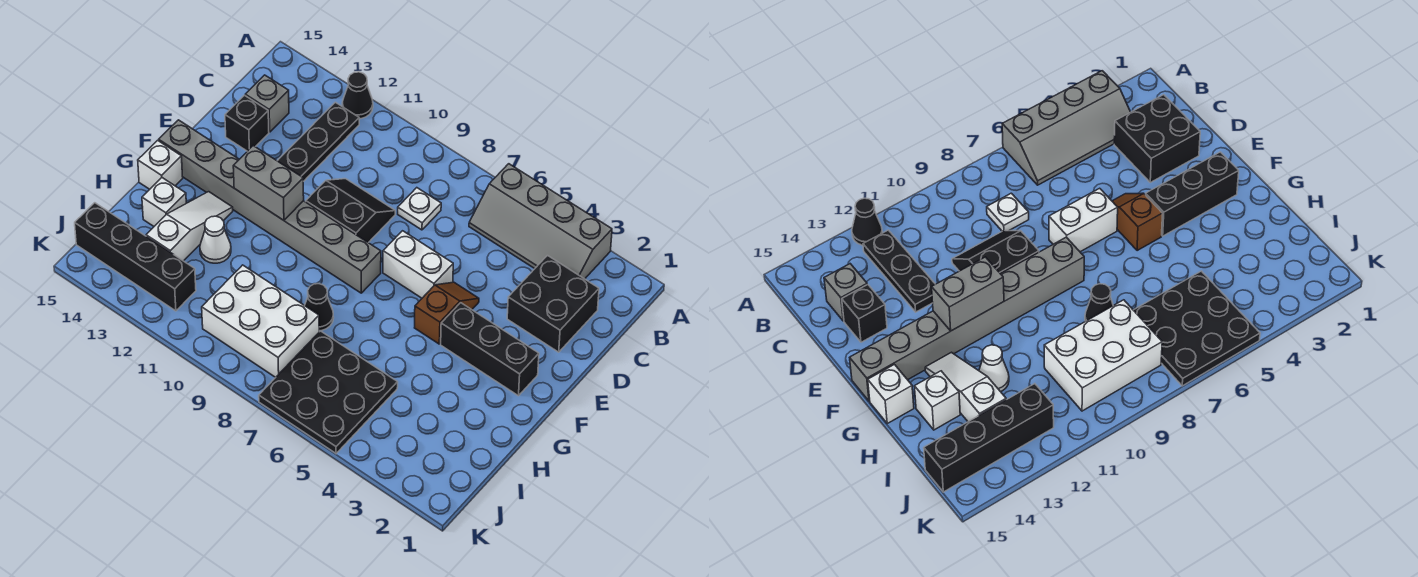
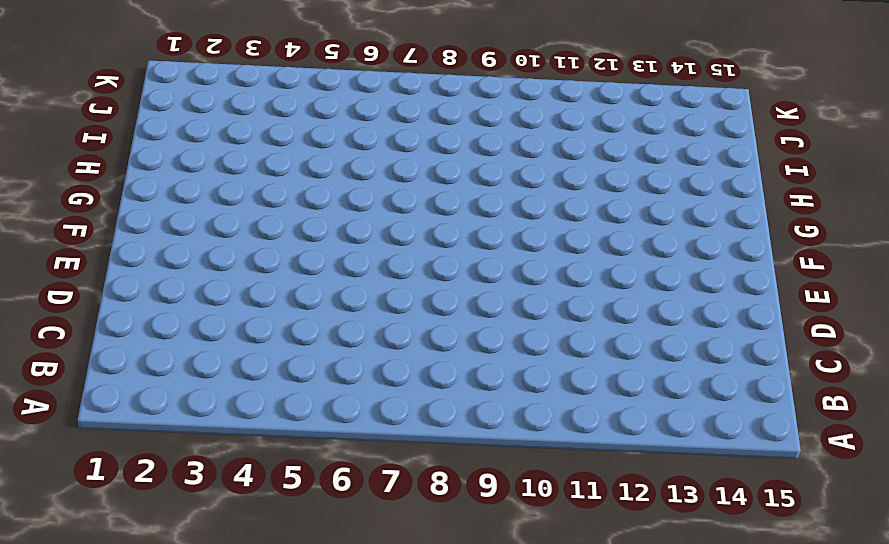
none -> grey 2x4 slope [469,164,612,279]
none -> black 1x1 cone [342,72,373,119]
none -> black 1x3 plate [278,102,359,182]

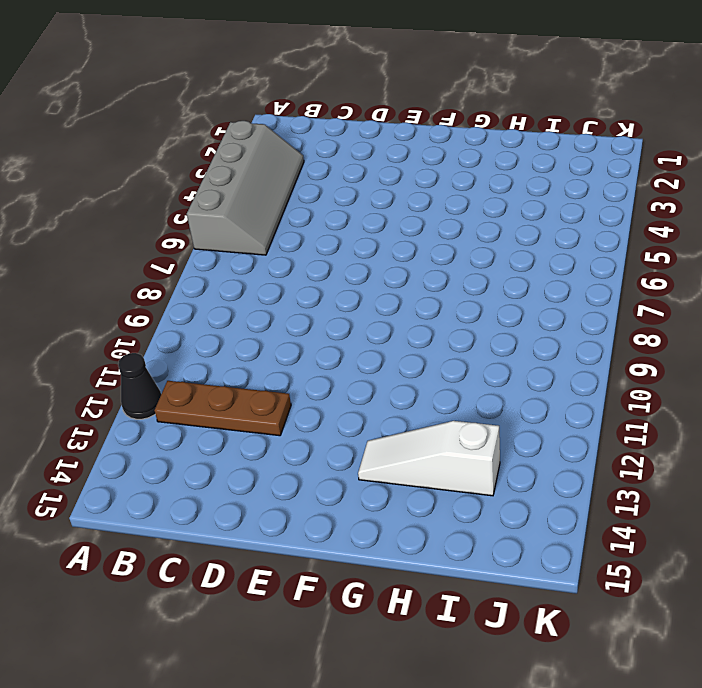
brown 1x3 plate [155,381,291,436] -> black 1x3 plate [278,102,359,182]
none -> black 2x2 brick [507,256,599,352]
none -> white 1x1 plate [398,188,441,230]
none -> grey 1x1 brick [245,75,289,132]

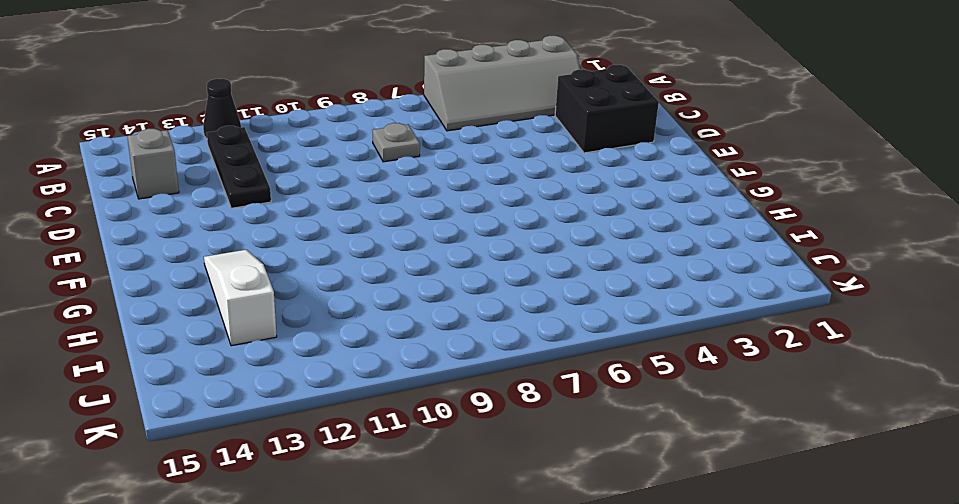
grey 1x1 plate [373,123,420,162] -> white 1x1 plate [398,188,441,230]
none -> black 2x2 slope [306,179,395,243]
none -> black 1x1 brick [225,95,269,151]
none -> brown 1x2 slope [415,282,479,344]

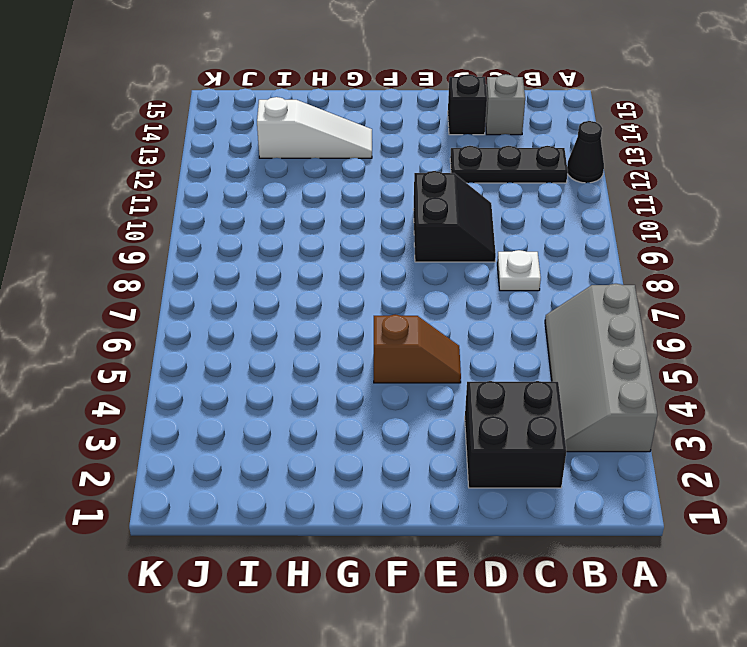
none -> white 1x2 brick [383,231,453,298]
none -> black 1x3 brick [441,303,539,396]
none -> grey 1x8 brick [159,120,381,293]

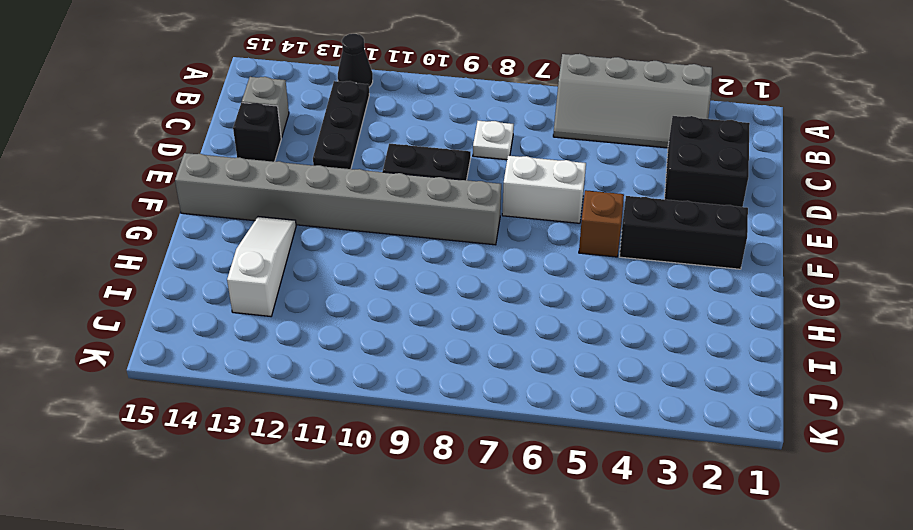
none -> white 1x1 brick [138,140,183,189]
none -> black 1x1 cone [305,284,334,331]
none -> white 1x1 cone [200,216,231,263]

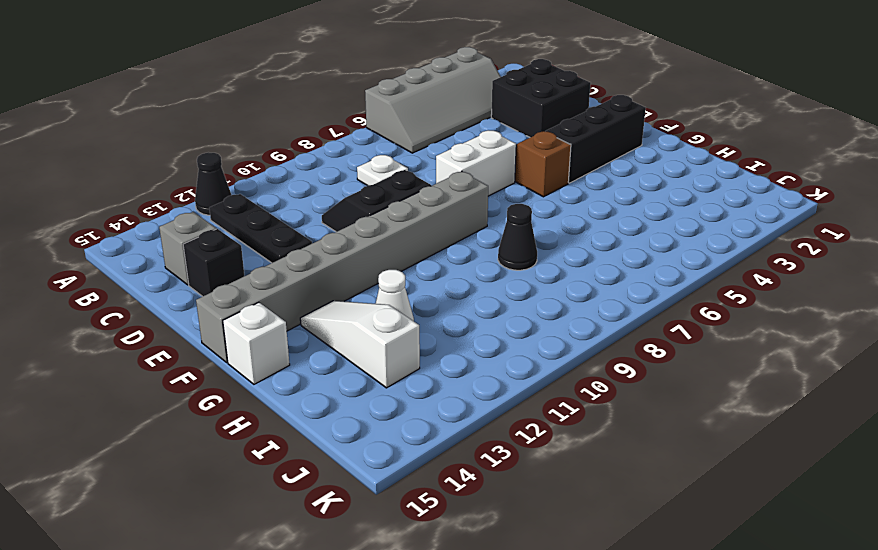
none -> white 1x1 brick [142,178,186,226]
none -> black 3x3 plate [259,331,398,453]
none -> white 2x3 brick [202,265,319,377]

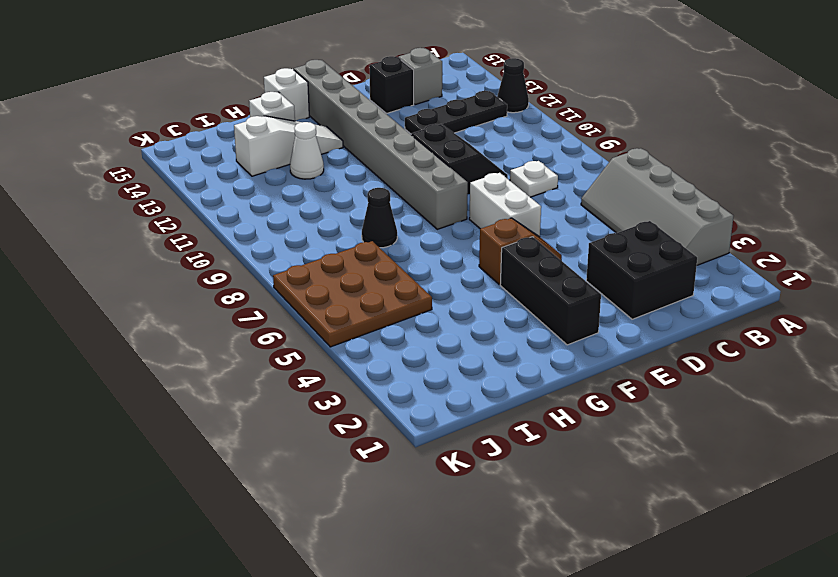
brown 3x3 plate [273,241,432,347] -> black 3x3 plate [259,331,398,453]
none -> white 2x3 brick [202,265,319,377]
none -> black 1x4 brick [75,203,196,311]
none -> grey 1x2 brick [233,146,304,220]

